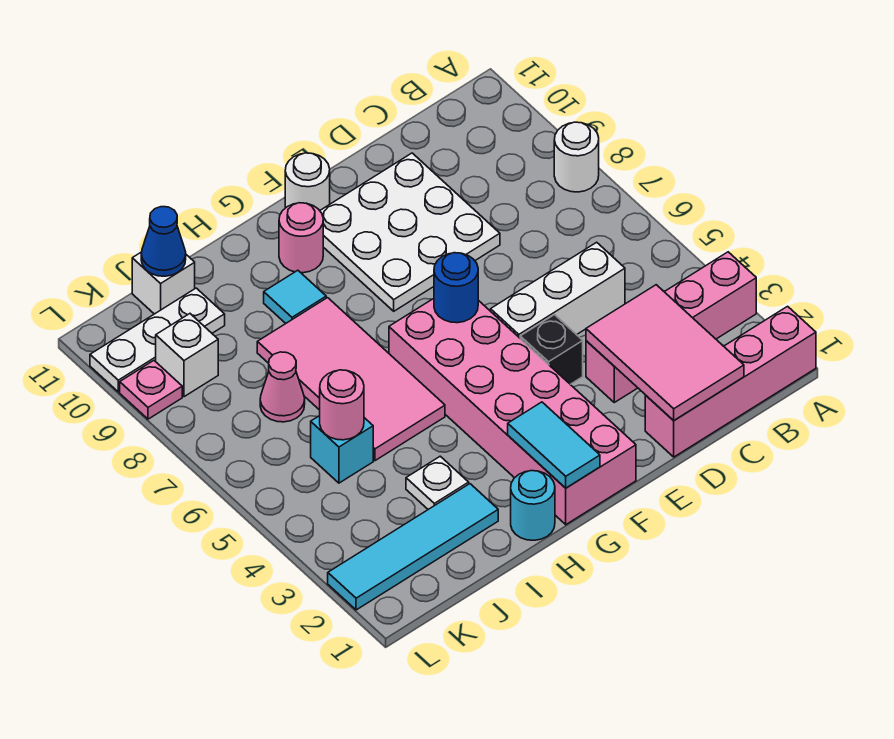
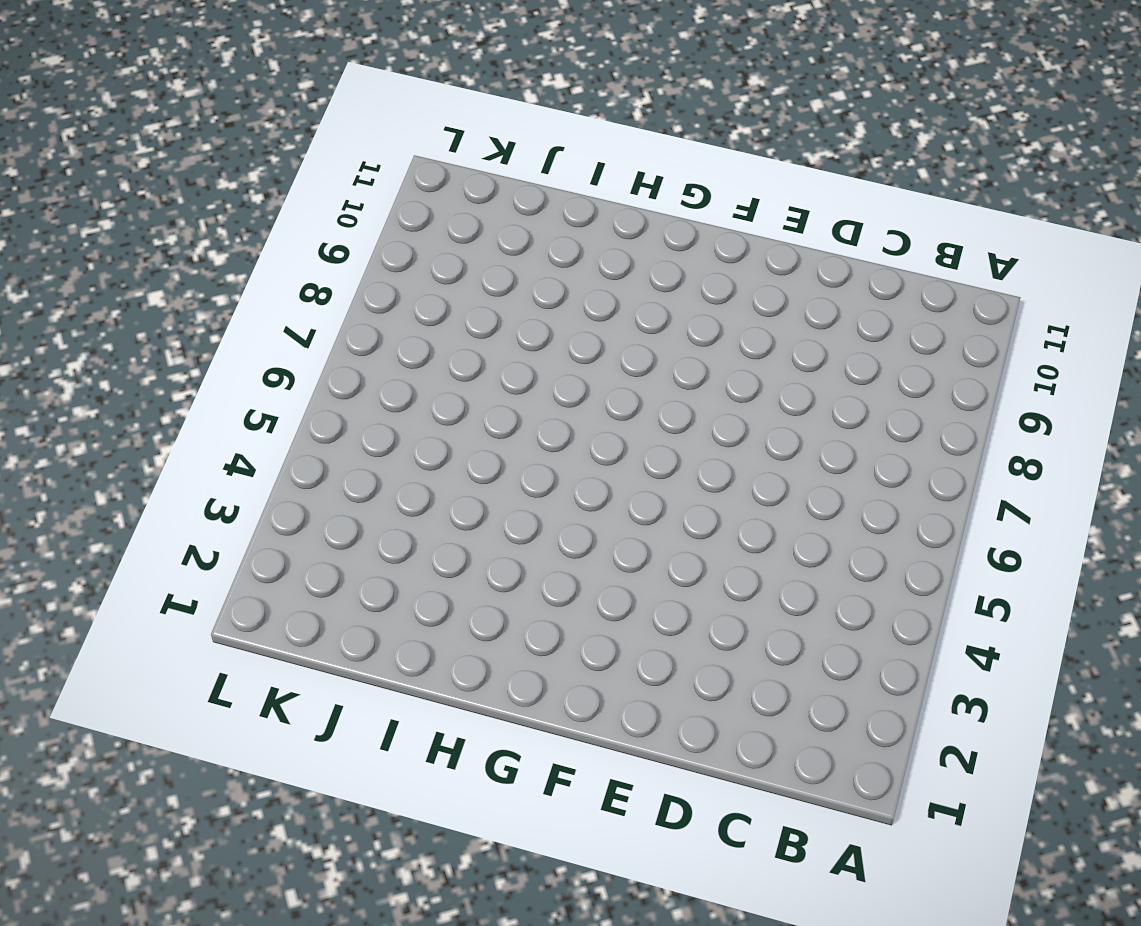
none -> pink 1x4 brick [645,306,816,457]
none -> pink 1x4 brick [586,252,756,402]
none -> white 1x1 round brick [554,122,599,192]

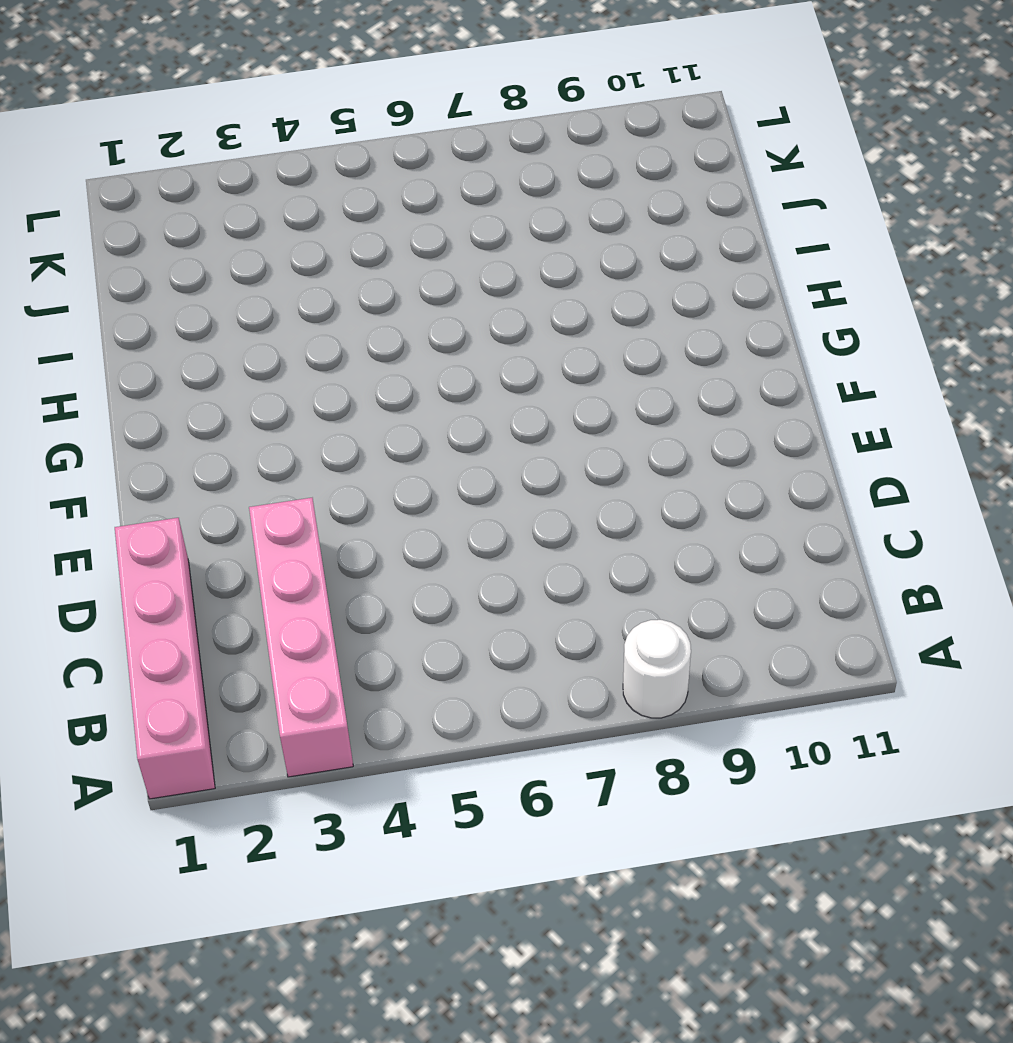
none -> white 1x3 brick [491,242,625,338]
none -> white 3x3 plate [320,153,500,311]
none -> black 1x1 brick [520,315,583,384]

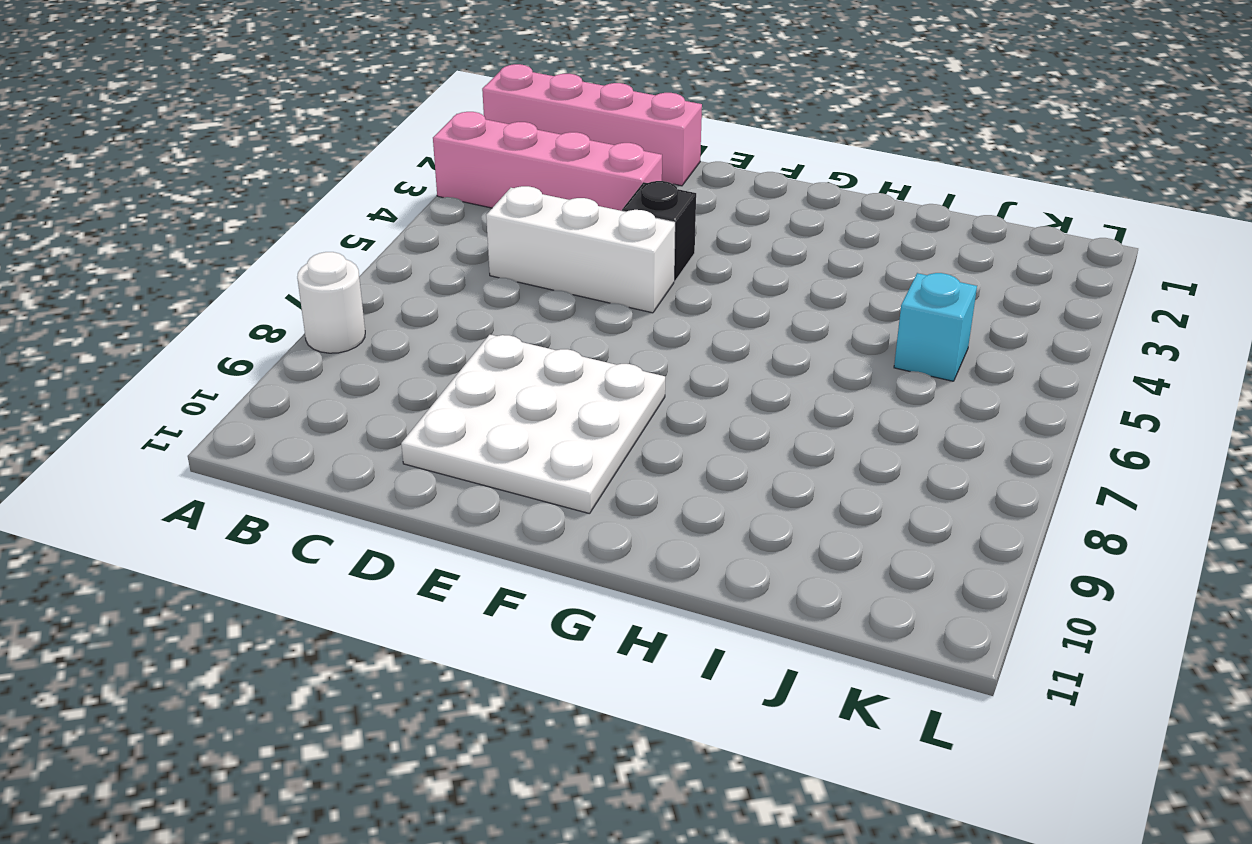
none -> pink 2x6 brick [389,299,636,525]
none -> white 1x1 round brick [285,153,330,210]
none -> pink 1x1 round brick [279,203,323,273]

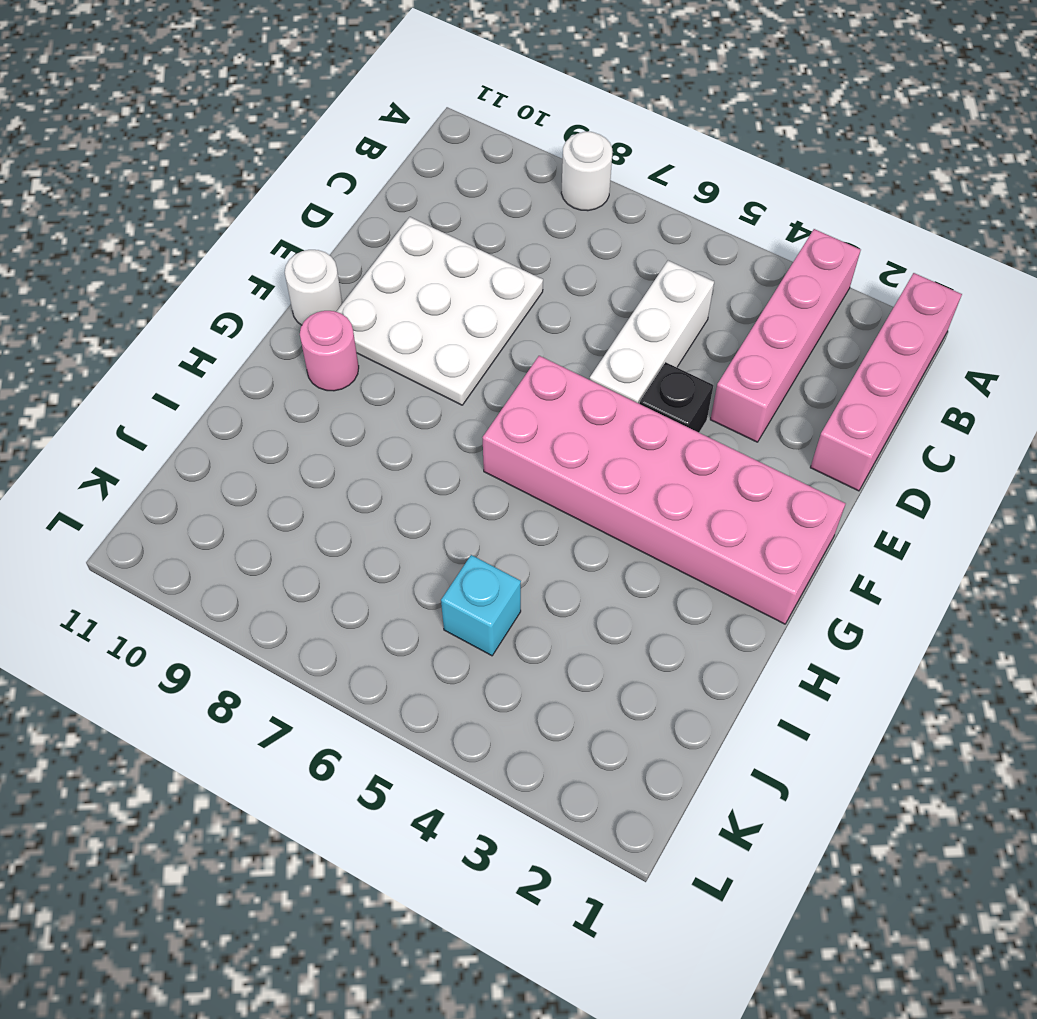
none -> cyan 1x1 round brick [511,471,555,540]
none -> pink 2x4 tile [257,298,445,461]
none -> cyan 1x1 tile [264,270,326,323]

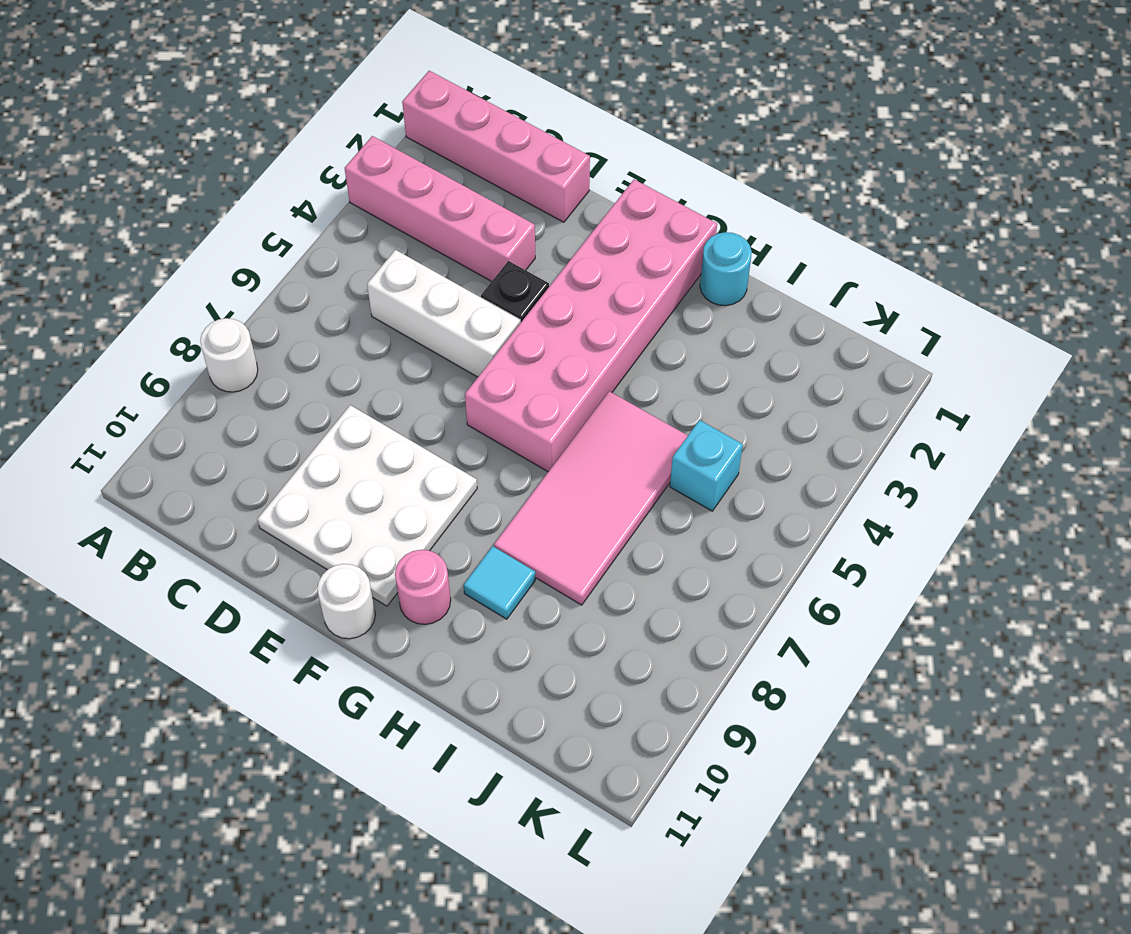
none -> cyan 1x4 tile [328,484,498,610]
none -> white 1x1 plate [406,456,469,509]
none -> pink 1x1 cone [260,352,305,422]

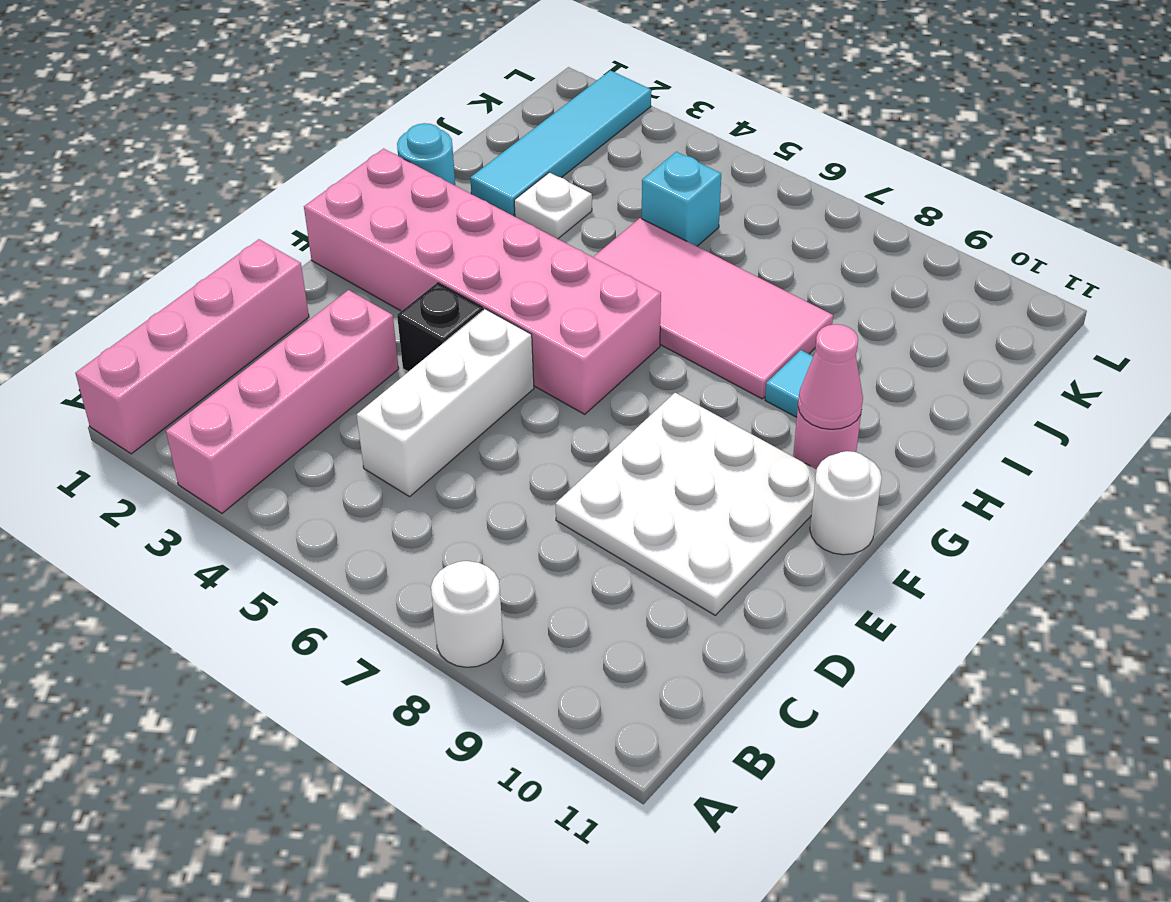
pink 1x1 cone [798,324,863,429] -> pink 1x1 cone moved to [260,352,305,422]
none -> white 1x3 plate [90,288,225,392]
none -> white 1x1 brick [132,252,195,314]
none -> white 1x1 brick [156,314,218,397]

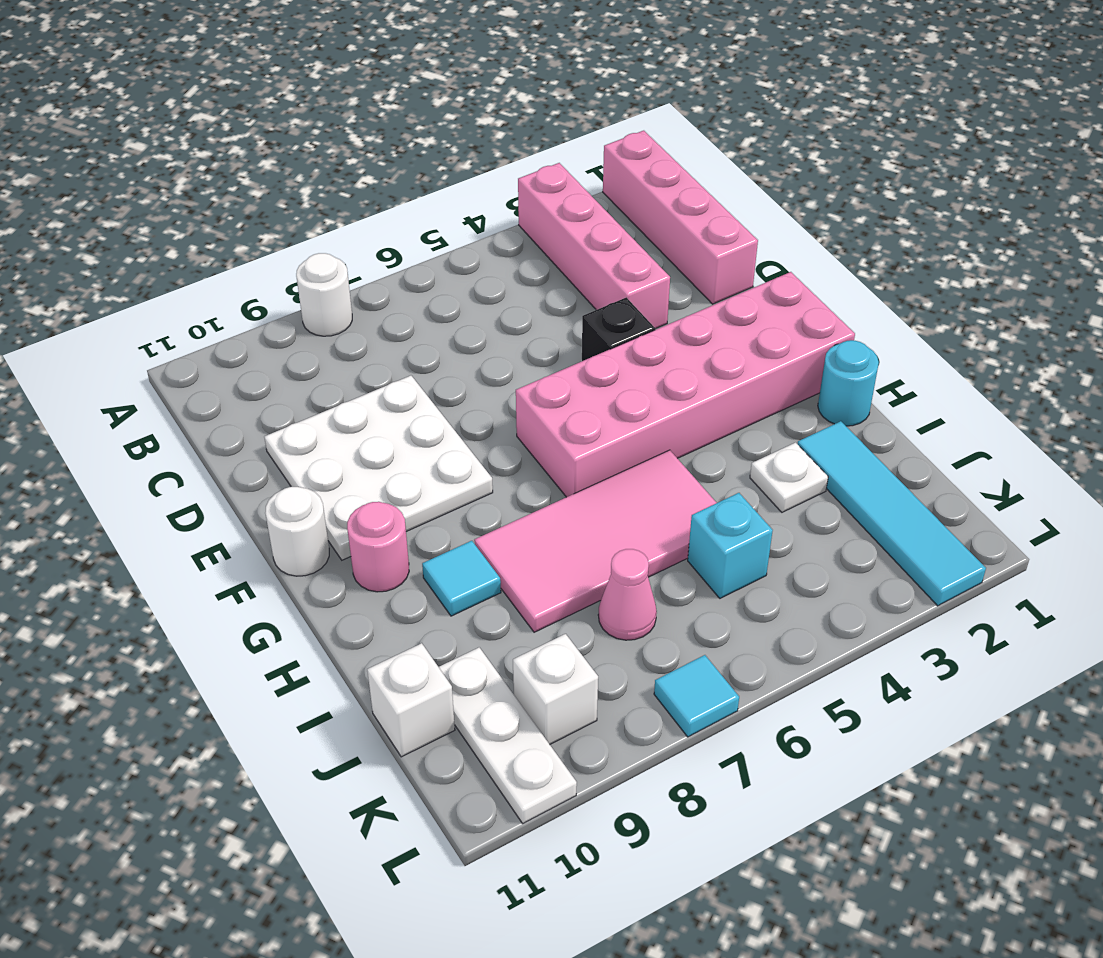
cyan 1x1 tile [654,655,739,737] -> none
none -> white 1x3 brick [491,242,625,338]
none -> pink 1x1 plate [120,361,182,419]
none -> pink 2x3 tile [586,285,744,421]

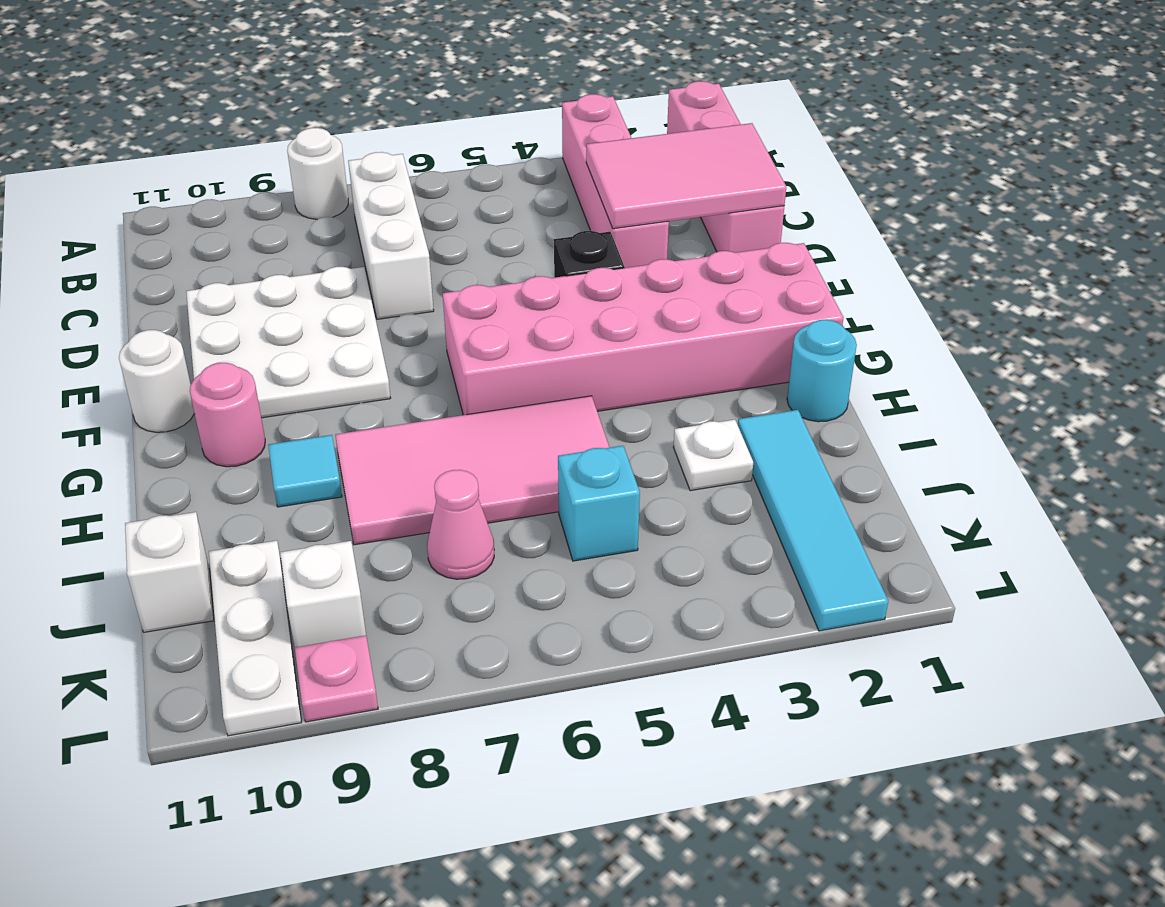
white 1x3 brick [348,152,434,319] -> white 1x3 brick moved to [491,242,625,338]
none -> blue 1x1 round brick [434,253,478,323]
none -> cyan 1x2 tile [508,402,600,488]
none -> pink 1x1 round brick [320,370,364,440]

